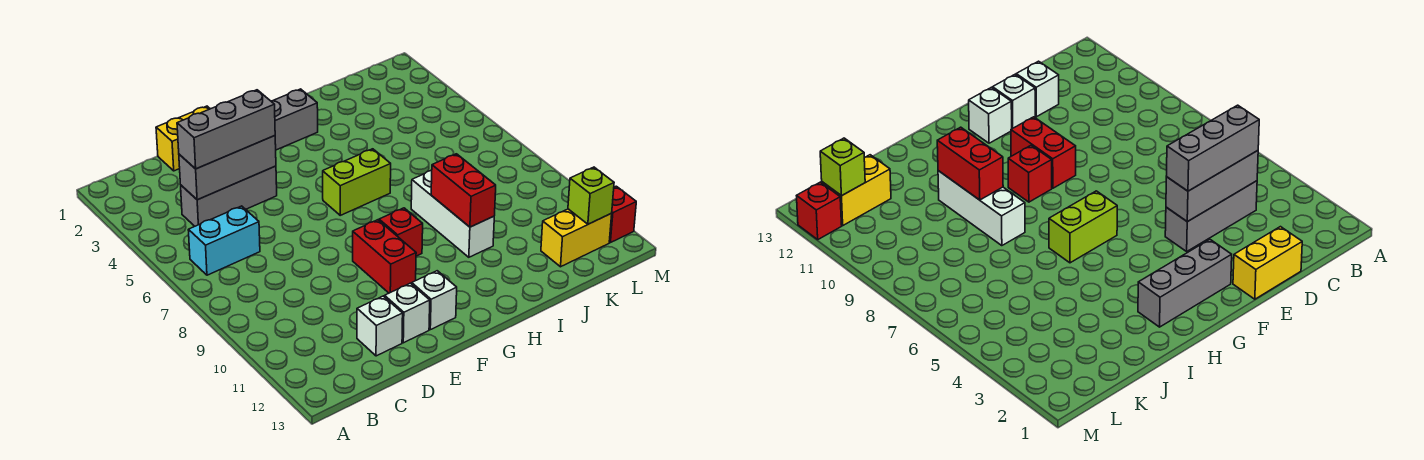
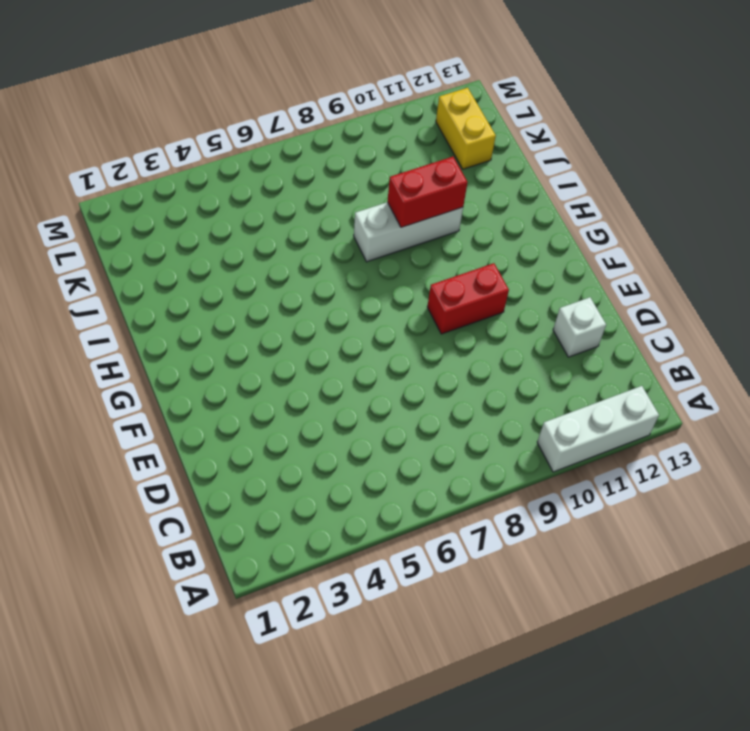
white 1x3 brick [537,386,659,472] -> none
none -> cyan 1x2 brick [188,206,260,275]
none -> grey 1x3 brick [181,166,277,226]
none -> yellow 1x2 brick [156,106,210,171]

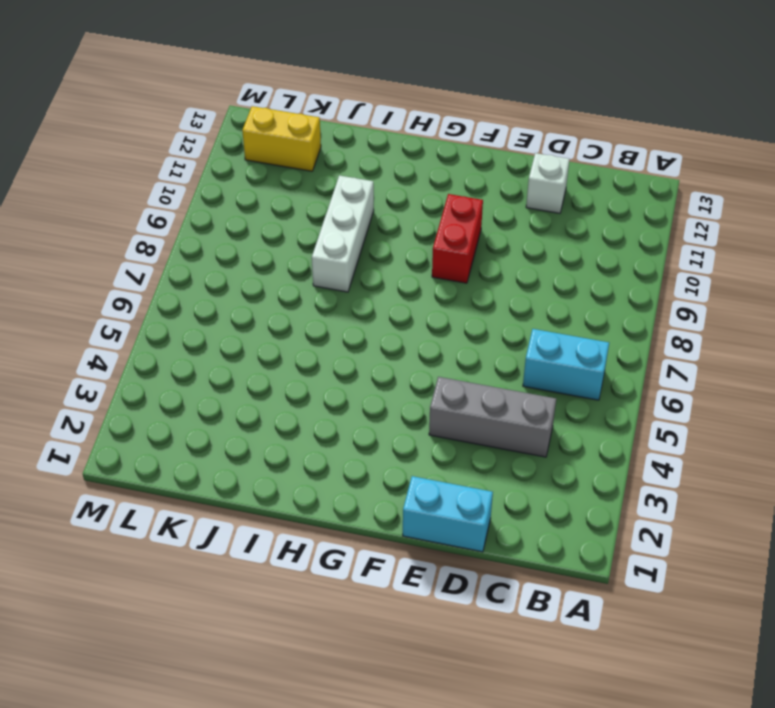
cyan 1x2 brick [403,476,493,552] -> yellow 1x2 brick [156,106,210,171]
none -> white 1x1 brick [385,283,430,343]
none -> grey 1x3 brick [271,89,318,150]
none -> white 1x1 brick [412,271,457,330]

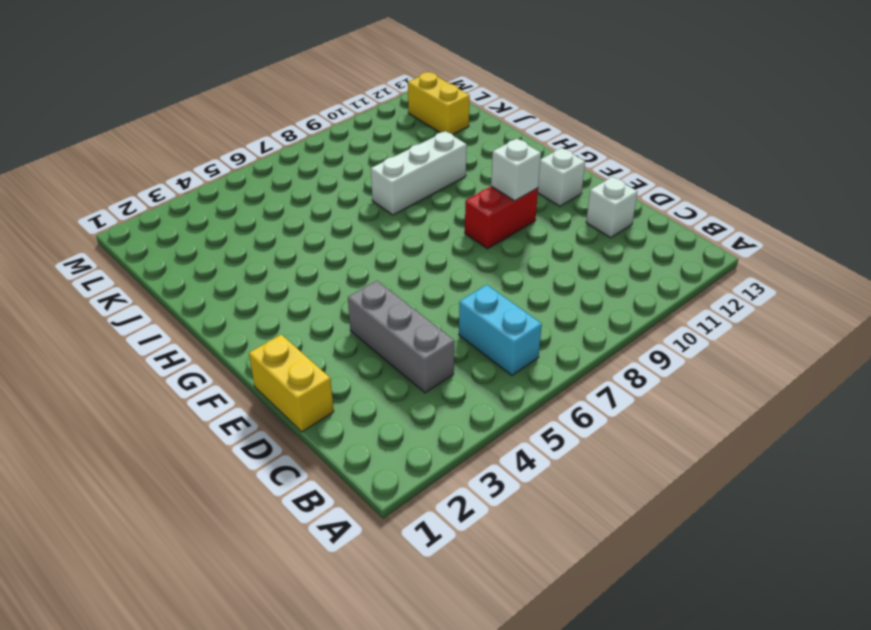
white 1x1 brick [491,139,541,201] -> white 1x1 brick moved to [385,283,430,343]
none -> grey 1x3 brick [271,89,318,150]
none -> lime 1x2 brick [323,149,391,215]
none -> red 1x1 brick [379,208,423,256]

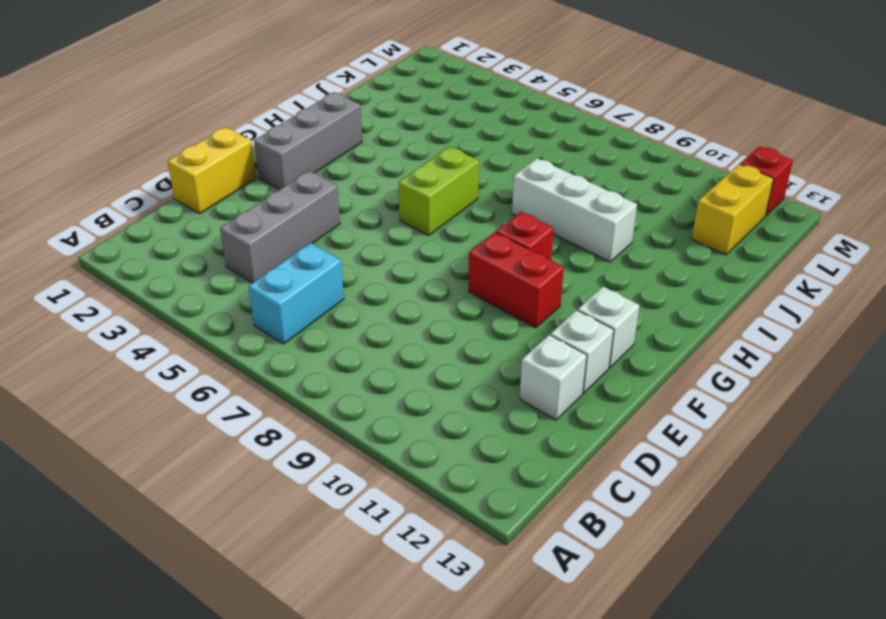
none -> grey 1x3 brick [179,136,276,200]
none -> red 1x2 brick [431,154,496,227]
none -> lime 1x1 brick [568,167,614,224]

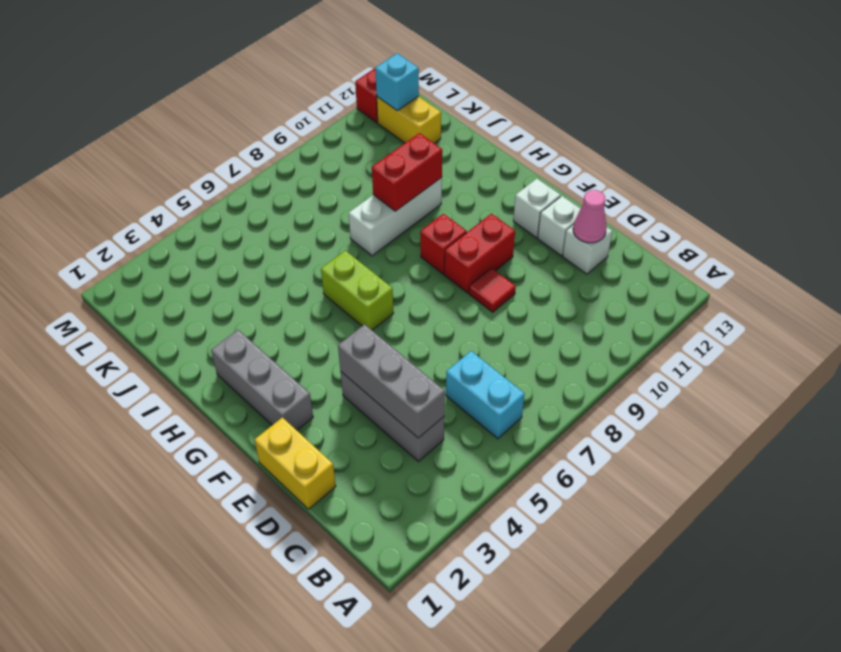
pink 1x1 cone [573,190,607,243] -> none
red 1x1 tile [469,268,516,312] -> none
cyan 1x1 brick [375,53,419,111] -> lime 1x1 brick [568,167,614,224]
none -> grey 1x3 brick [177,90,275,169]

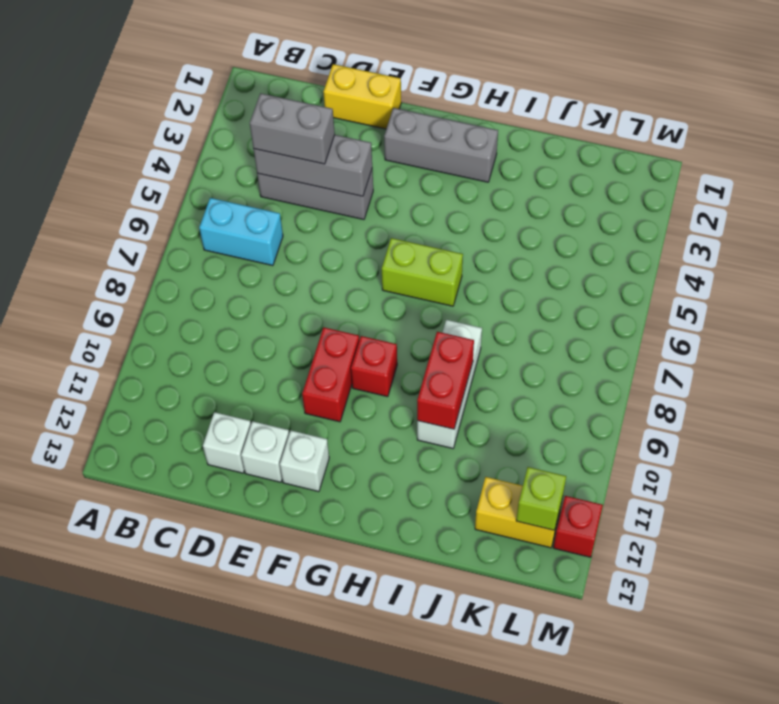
grey 1x2 brick [250,93,335,164] -> grey 1x3 brick [177,90,275,169]

